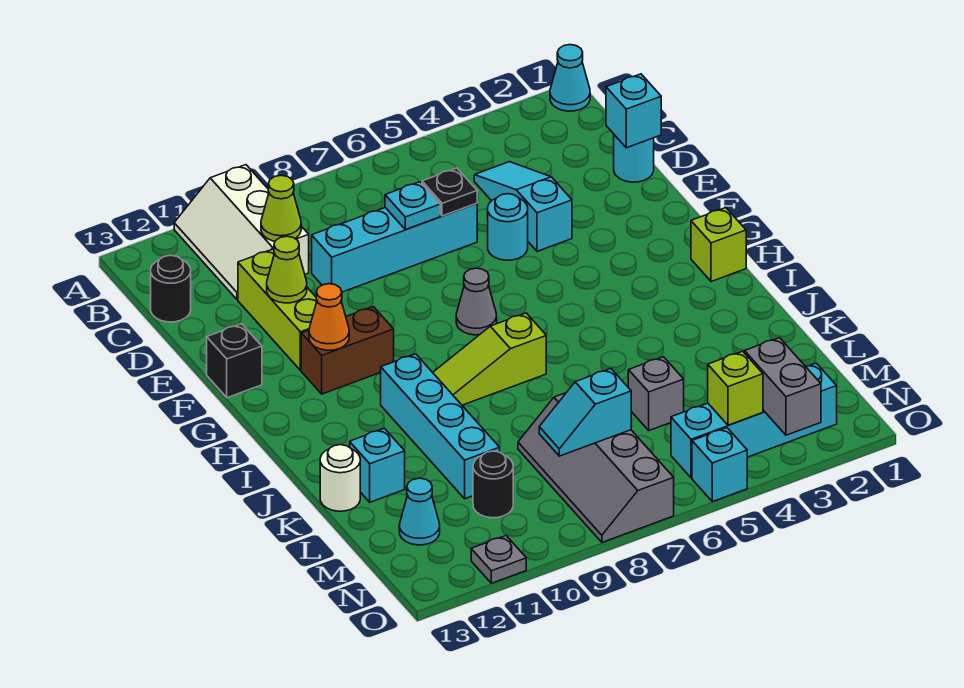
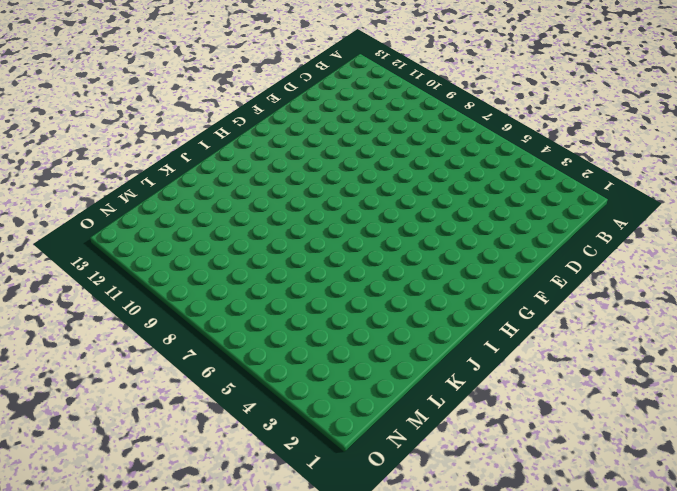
none -> cyan 1x1 cone [550,45,590,111]
none -> white 2x3 slope [174,165,309,299]
none -> cyan 1x3 slope [474,162,572,251]
none -> black 1x1 round brick [151,255,191,322]

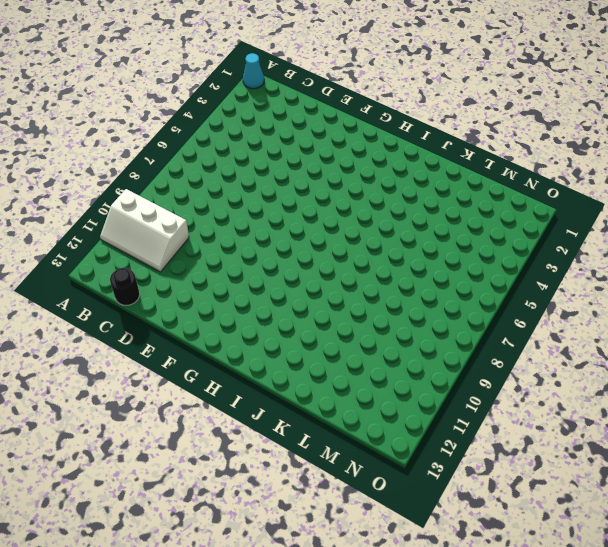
none -> cyan 1x3 slope [474,162,572,251]
none -> cyan 1x1 round brick [614,135,654,182]
none -> cyan 1x4 brick [312,204,477,292]
none -> lime 1x3 brick [238,249,317,370]

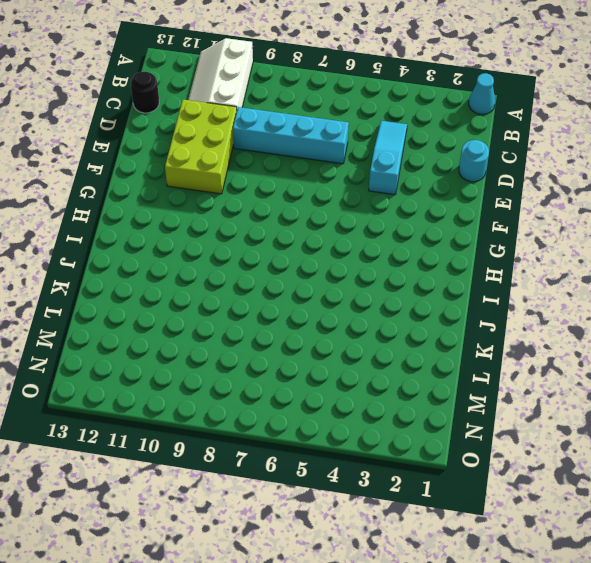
lime 2x3 brick [165,100,237,194] -> lime 1x3 brick [238,249,317,370]
none -> cyan 1x1 round brick [488,194,528,260]
none -> black 1x1 brick [207,324,262,398]
none -> grey 1x1 cone [456,268,497,335]
none -> brown 1x2 brick [301,307,394,394]

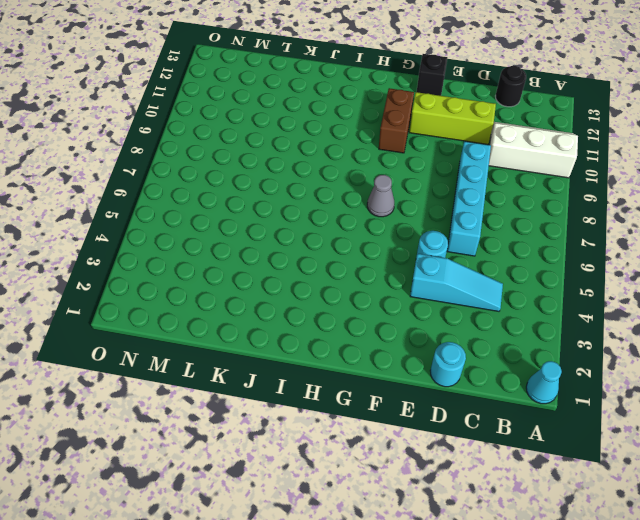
none -> lime 1x1 brick [691,208,746,282]
none -> lime 1x3 slope [433,313,546,405]
none -> cyan 1x4 brick [381,354,500,499]
none -> cyan 1x1 brick [350,428,405,502]

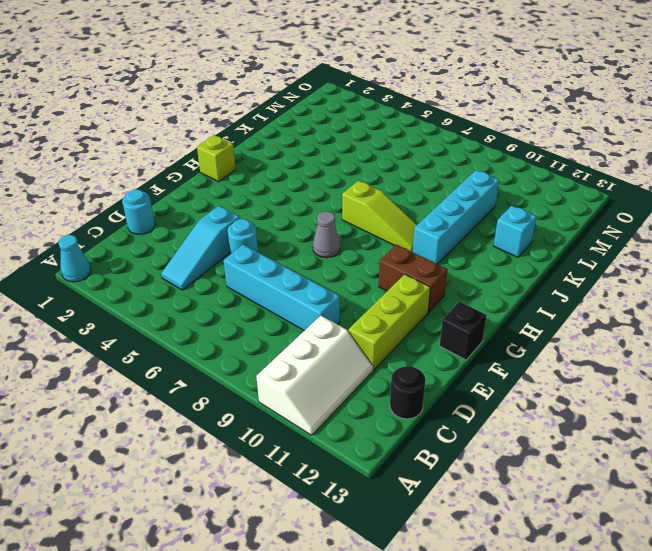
none -> white 1x1 round brick [320,445,360,511]
none -> grey 1x1 brick [628,357,684,430]
none -> grey 2x4 slope [518,393,674,542]
none -> black 1x1 round brick [473,451,513,518]

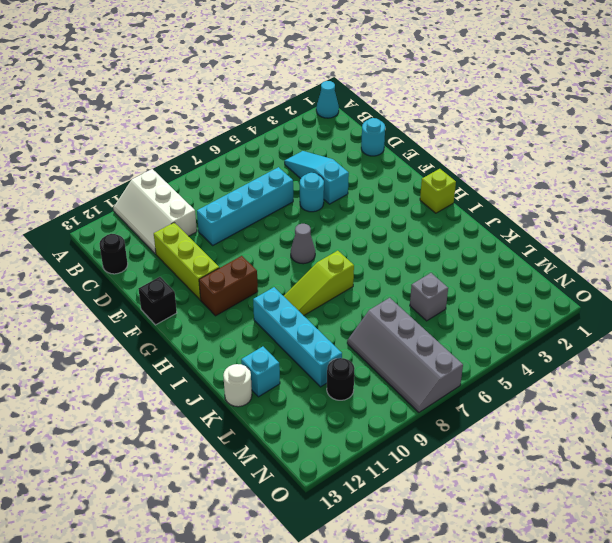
none -> cyan 1x1 cone [399,478,440,545]
none -> cyan 1x4 brick [671,363,837,478]
none -> cyan 1x1 brick [692,428,747,502]
none -> grey 1x1 plate [471,536,526,583]

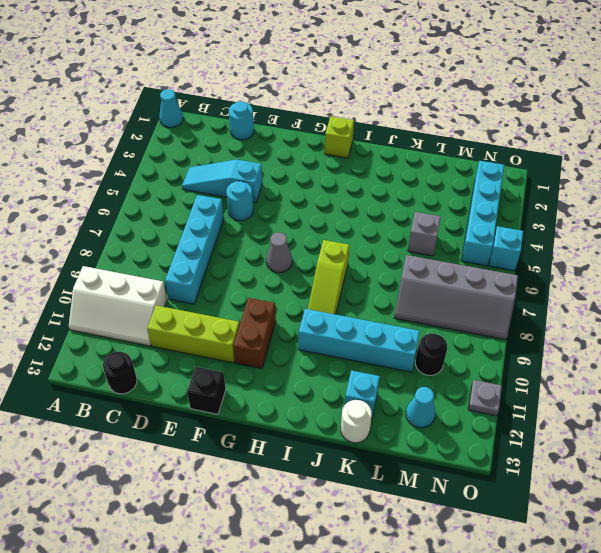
none -> lime 1x1 cone [261,175,301,241]
none -> cyan 1x1 brick [606,74,661,148]
none -> black 1x1 plate [422,168,477,216]
none -> cyan 1x1 plate [385,182,440,230]

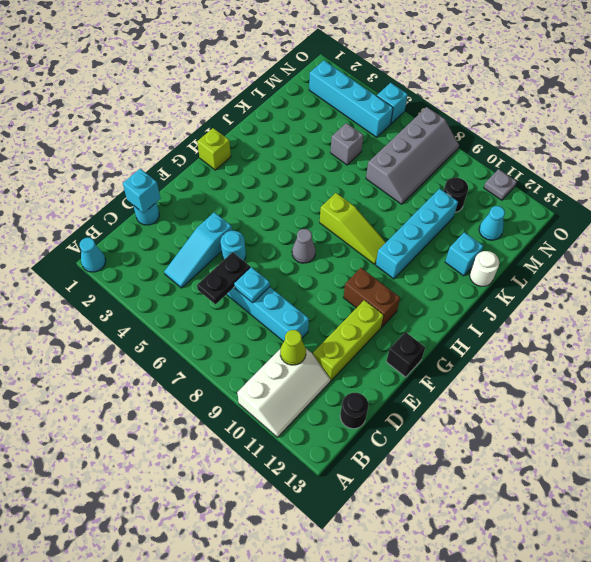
black 1x2 plate [197,252,251,304] -> black 1x1 plate [422,168,477,216]
none -> lime 1x1 cone [267,236,307,303]
none -> orange 1x1 cone [309,284,349,350]
none -> cyan 1x2 slope [539,369,631,456]
none -> grey 1x2 brick [745,338,821,435]

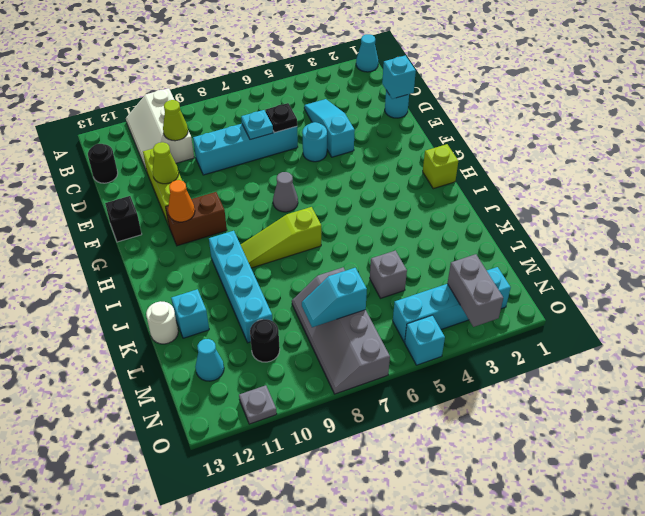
none -> lime 1x1 brick [708,351,763,425]

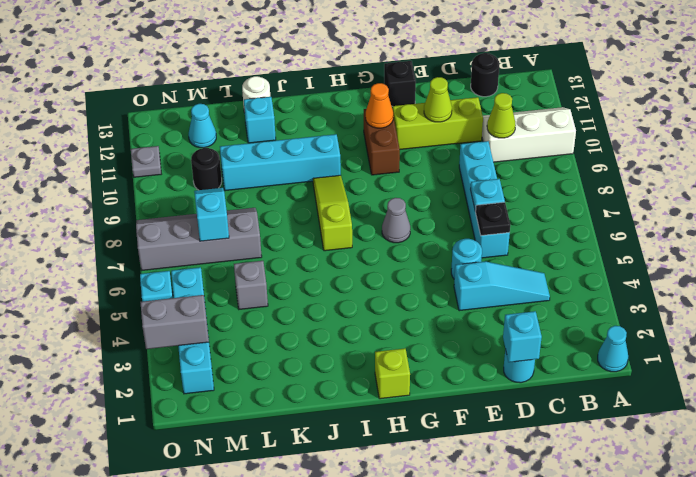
none -> lime 1x1 brick [708,351,763,425]

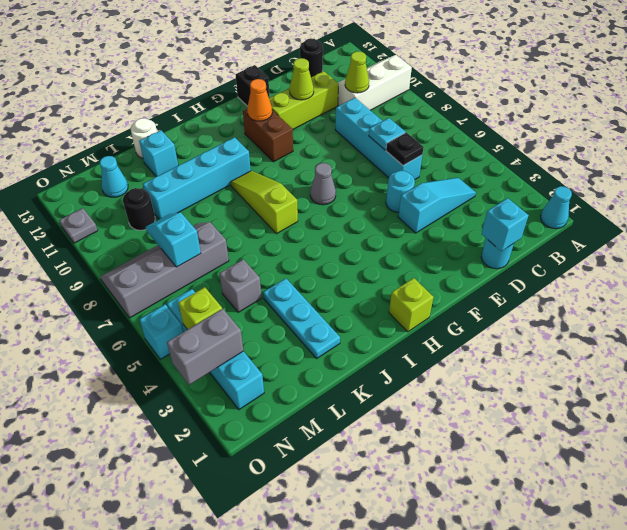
cyan 1x3 plate [263,279,340,358] -> none

